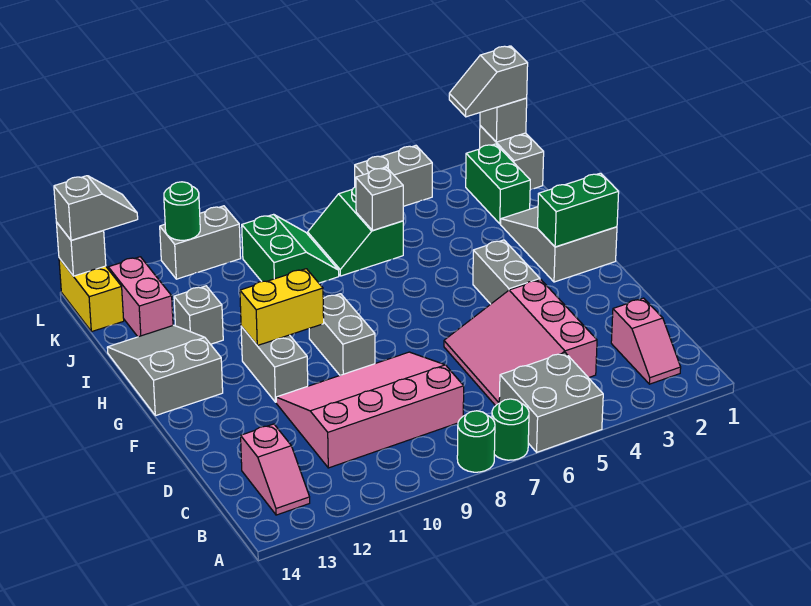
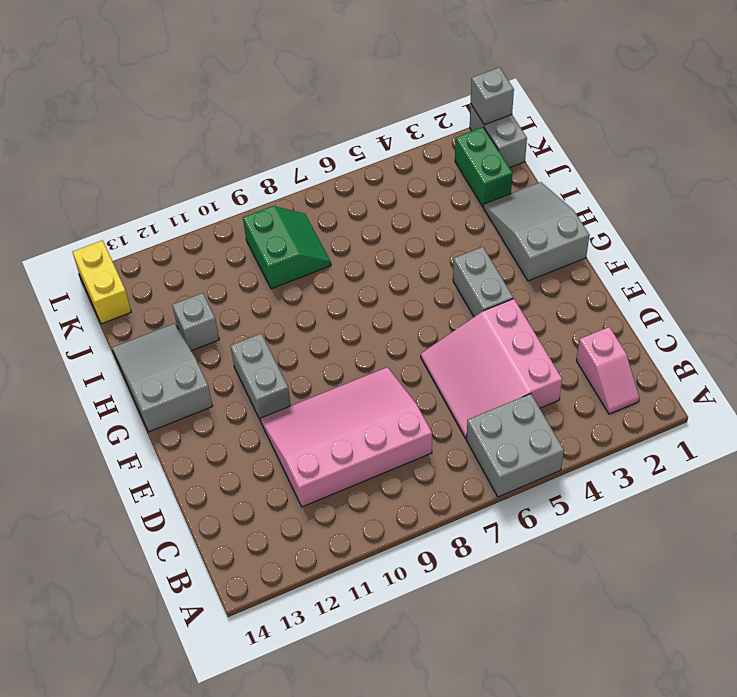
none -> green 1x1 round brick [492,399,529,460]
none -> green 1x1 round brick [457,411,495,472]
none -> pink 1x2 slope [241,424,310,515]

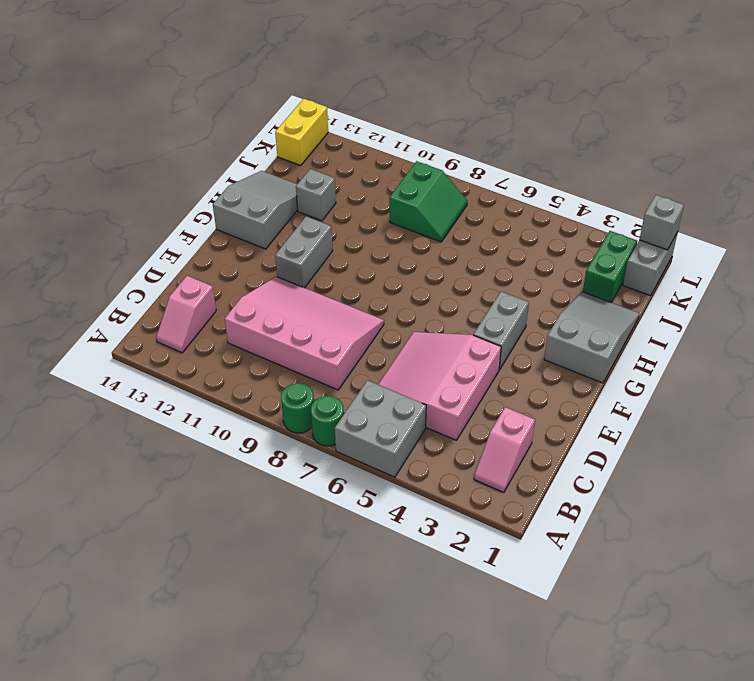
none -> grey 1x2 brick [309,294,375,375]
none -> green 2x2 slope [308,187,403,276]
none -> pink 1x2 brick [108,257,173,337]

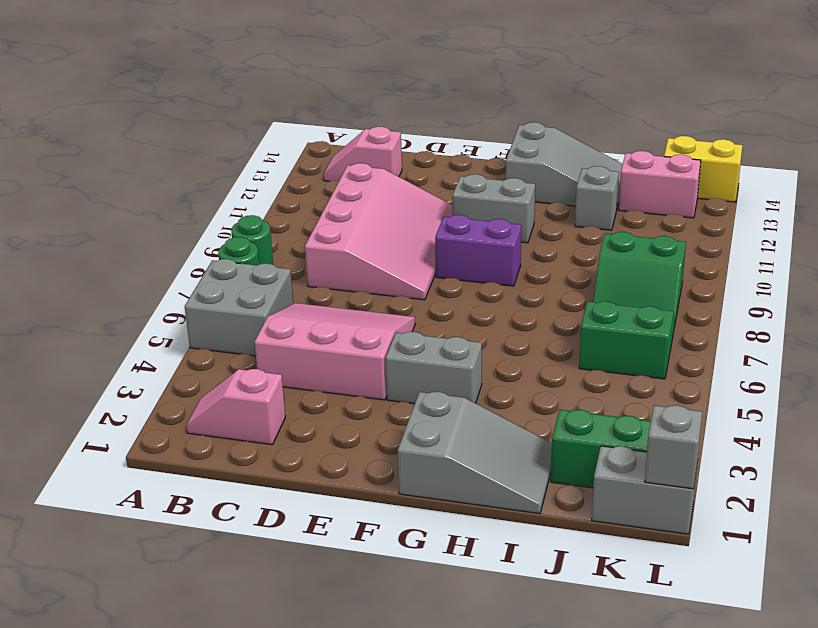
purple 1x2 brick [435,215,521,286] -> grey 1x2 brick [309,294,375,375]
none -> grey 1x2 brick [355,146,432,206]
none -> grey 1x2 brick [160,206,241,279]
none -> green 1x2 brick [538,173,619,247]

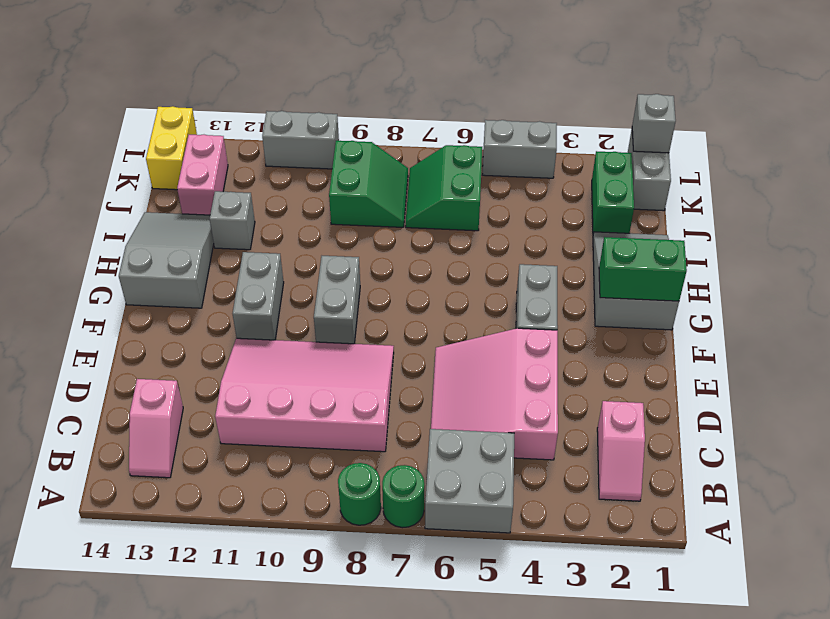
none -> yellow 1x2 brick [240,269,324,345]
none -> grey 1x1 brick [356,168,403,230]
none -> green 1x1 round brick [164,182,200,240]

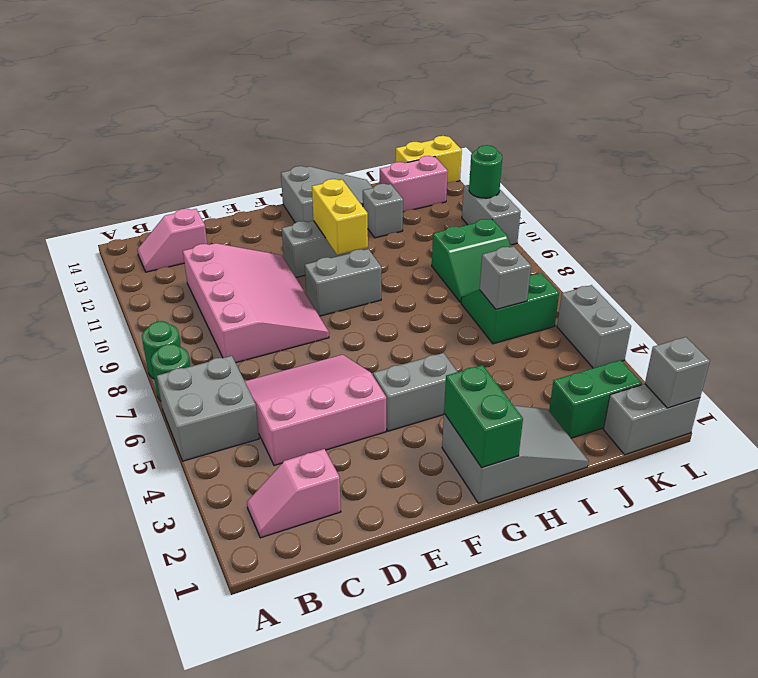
none -> grey 1x1 brick [56,222,106,276]
none -> grey 1x2 slope [449,46,528,117]
none -> grey 1x2 slope [54,176,138,240]

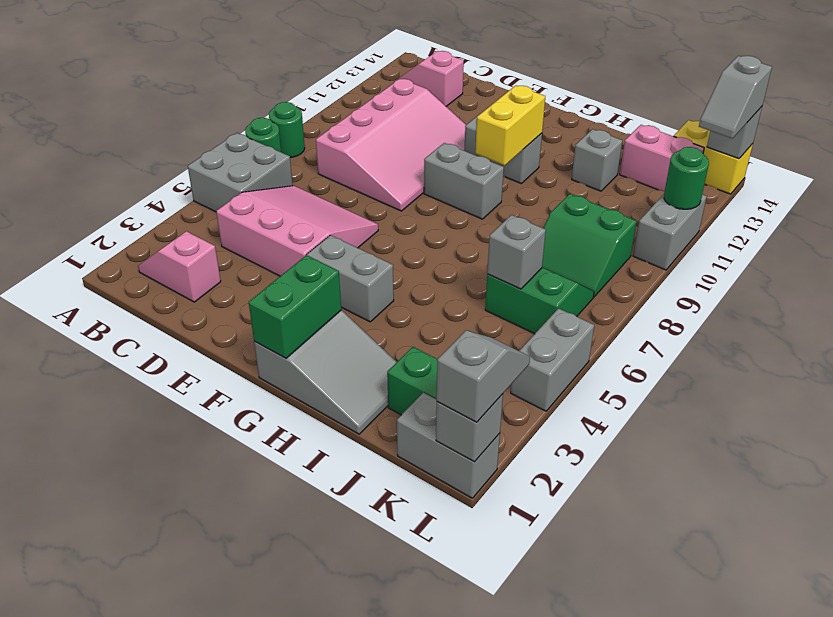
none -> grey 2x3 slope [107,325,223,416]

